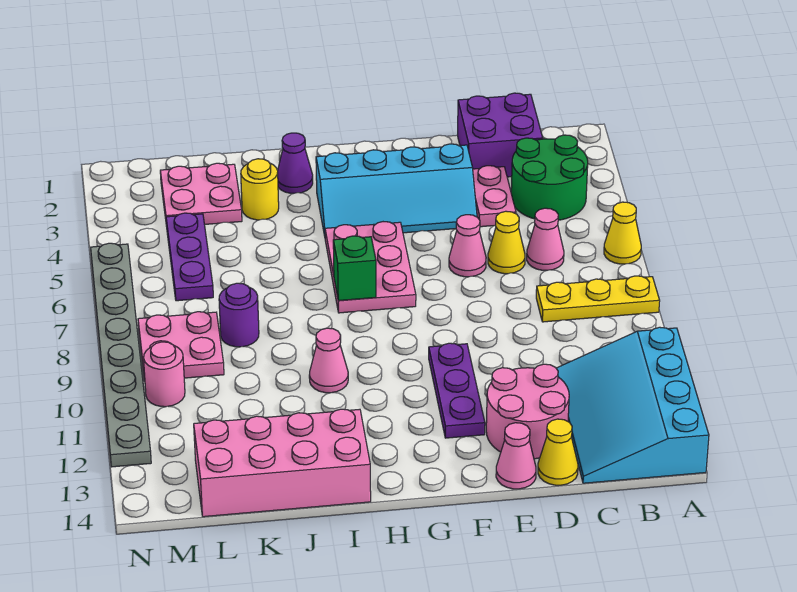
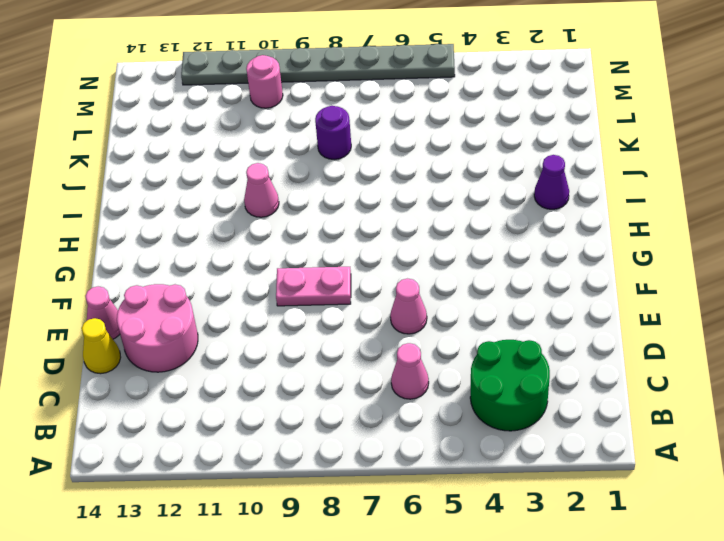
pink 1x2 plate [276,267,351,306] -> pink 1x2 plate moved to [473,166,516,227]
none -> yellow 1x1 cone [604,202,641,264]
none -> yellow 1x3 plate [536,276,660,322]
none -> cyan 3x4 slope [556,327,709,483]

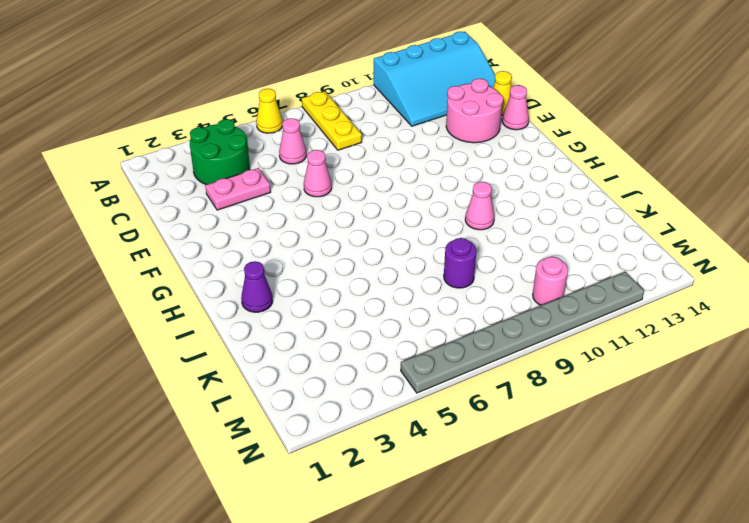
none -> purple 2x2 brick [458,93,543,177]
none -> yellow 1x1 cone [488,211,525,274]
none -> cyan 2x4 slope [316,144,477,236]

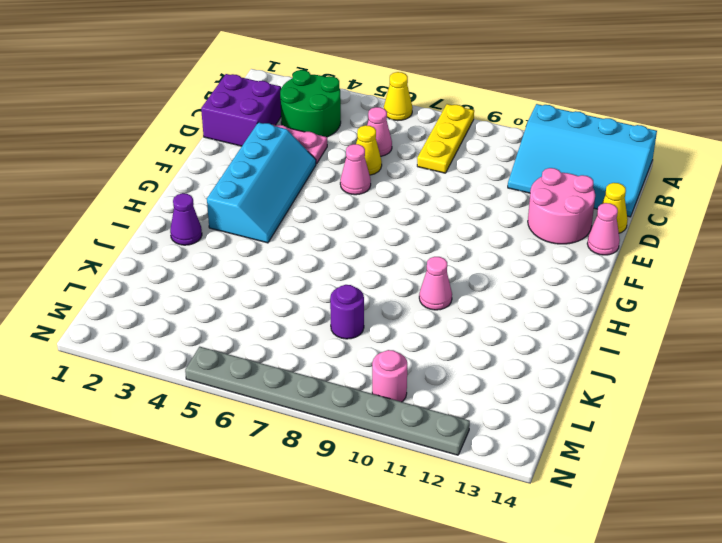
none -> purple 1x3 plate [429,343,485,438]
none -> pink 2x3 plate [325,222,416,313]
none -> pink 2x4 brick [194,409,371,517]

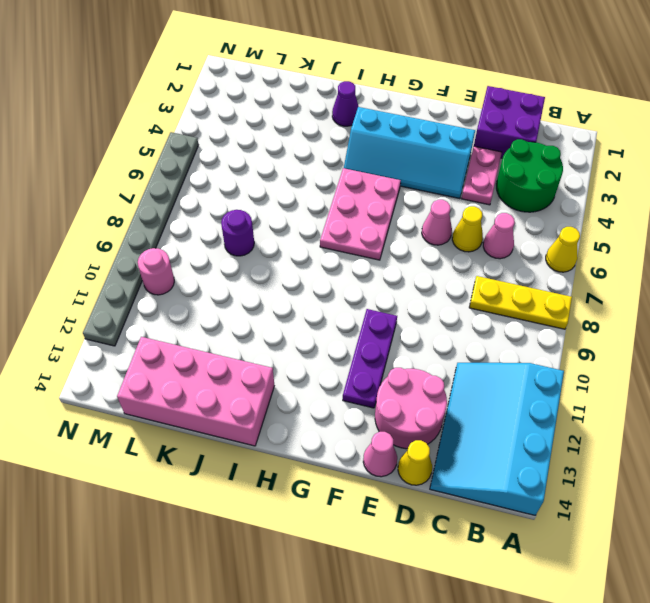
none -> pink 1x1 cone [309,328,348,393]
none -> yellow 1x1 round brick [241,159,279,220]
none -> pink 2x2 plate [160,163,242,224]

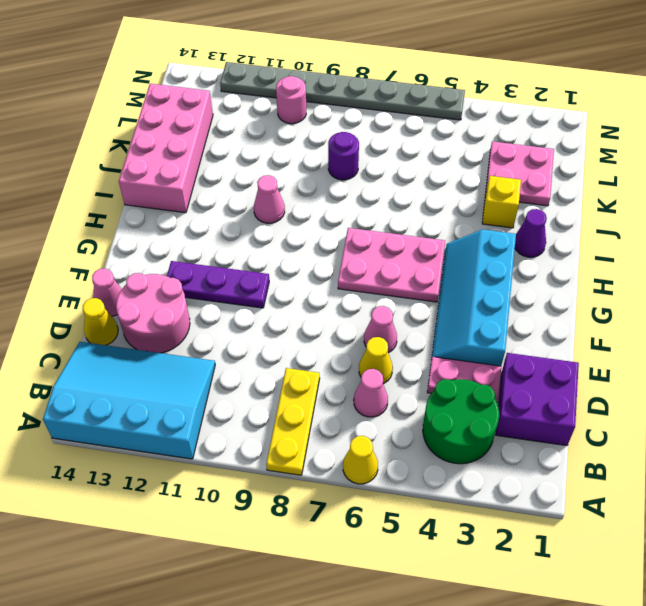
yellow 1x1 brick [482,176,521,228] -> yellow 1x1 round brick [241,159,279,220]
none -> purple 1x3 plate [166,213,213,301]
none -> pink 2x2 plate [138,312,224,381]
none -> green 1x1 brick [333,236,376,301]

